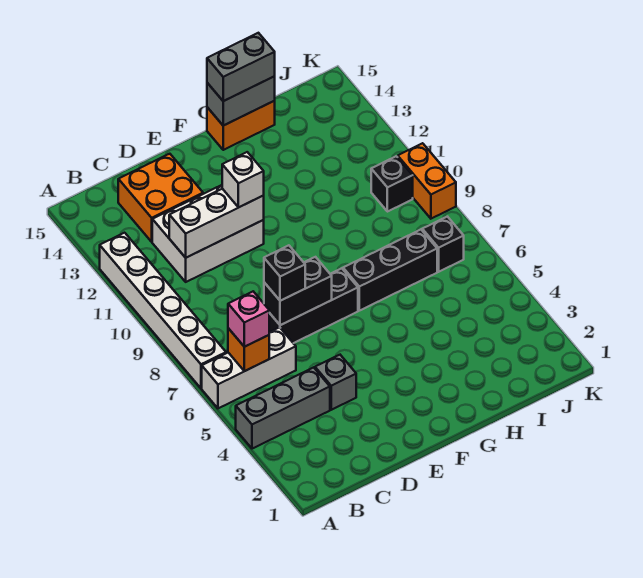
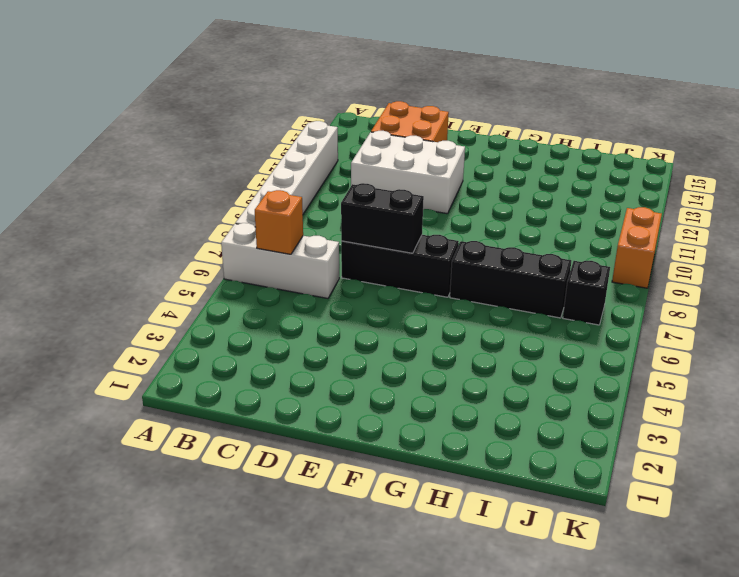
none -> grey 1x3 brick [236,367,330,449]
none -> grey 1x1 brick [315,355,356,410]
none -> orange 1x2 brick [207,101,275,150]

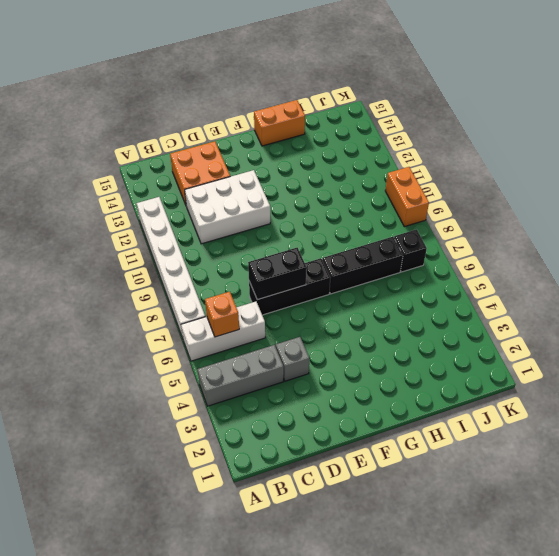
none -> black 1x1 brick [371,156,413,212]
none -> white 1x3 brick [169,189,264,258]
none -> grey 1x2 brick [207,76,275,126]

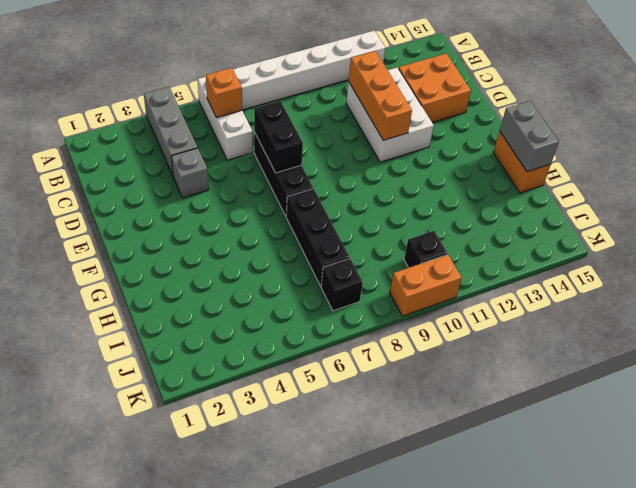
orange 1x3 brick [349,51,412,140] -> white 1x3 brick [169,189,264,258]
none -> pink 1x1 brick [228,292,269,347]
none -> black 1x1 brick [264,245,305,301]
none -> white 1x1 brick [222,152,264,208]

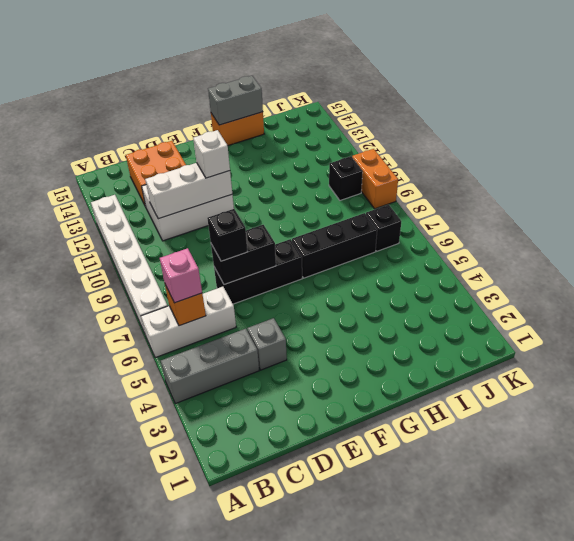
none -> grey 1x2 brick [207,33,275,101]

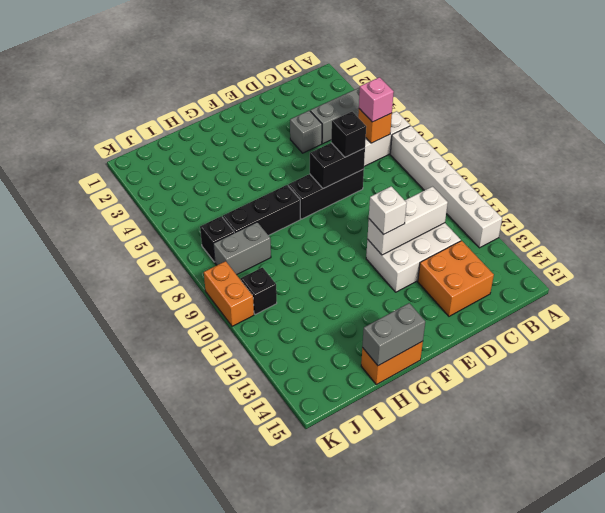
grey 1x2 brick [213,222,271,275] -> grey 1x2 brick moved to [207,33,275,101]

